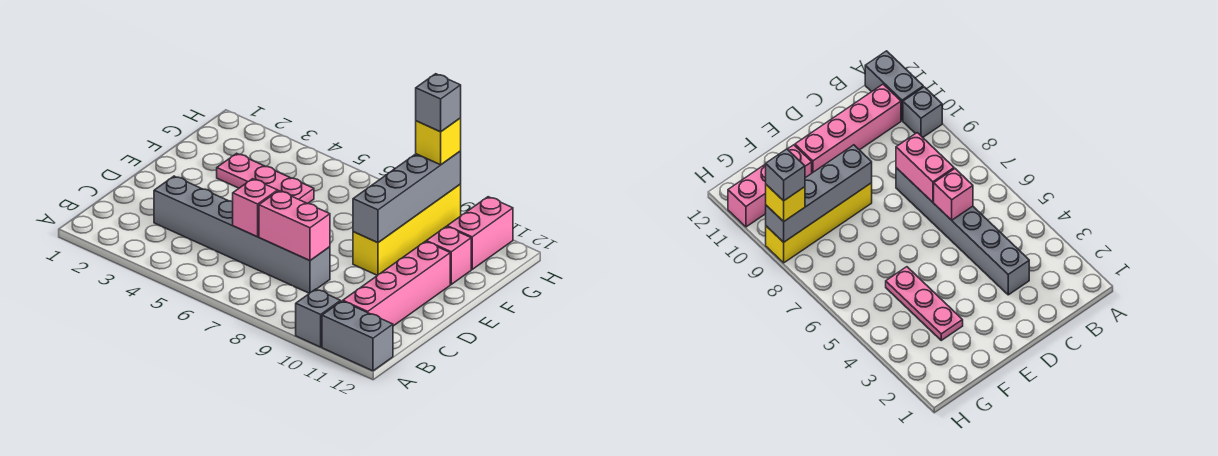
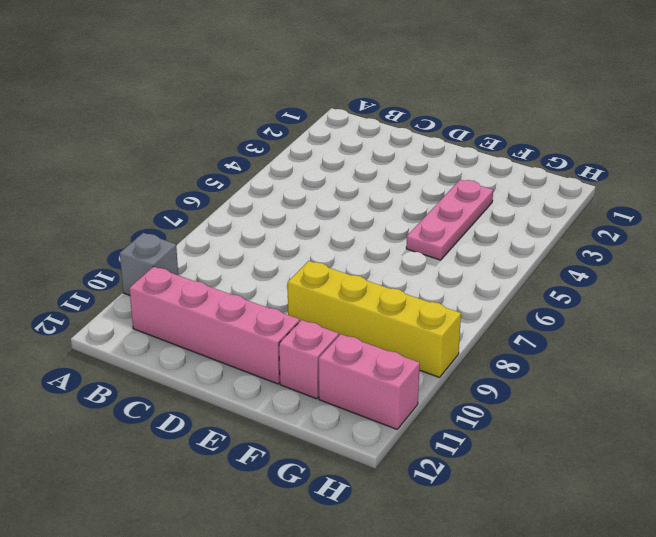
none -> grey 1x2 brick [322,301,393,371]
none -> grey 1x6 brick [154,176,330,293]
none -> pink 1x1 brick [233,179,278,237]

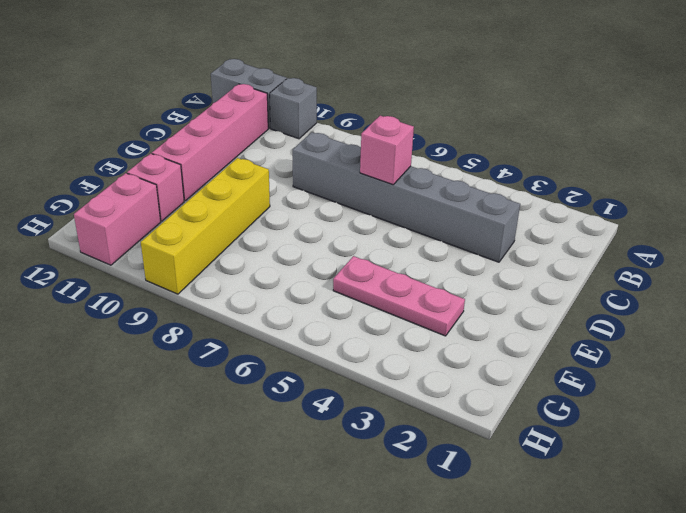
none -> pink 1x2 brick [259,191,330,261]
none -> grey 1x4 brick [353,151,461,243]
none -> yellow 1x1 brick [416,118,461,165]

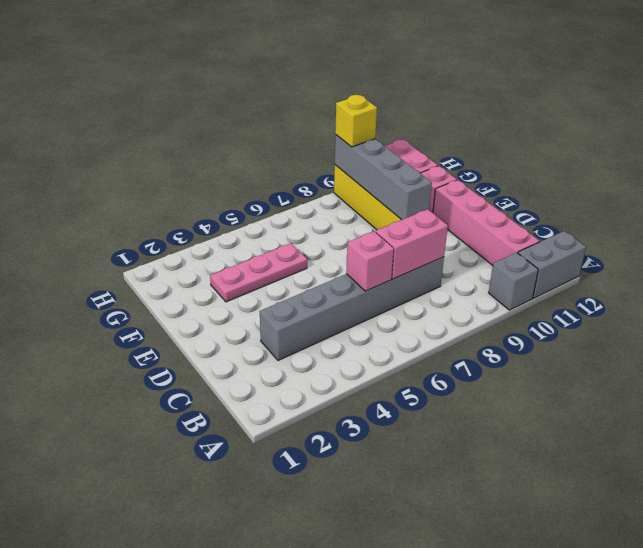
none -> grey 1x1 brick [416,74,461,132]

